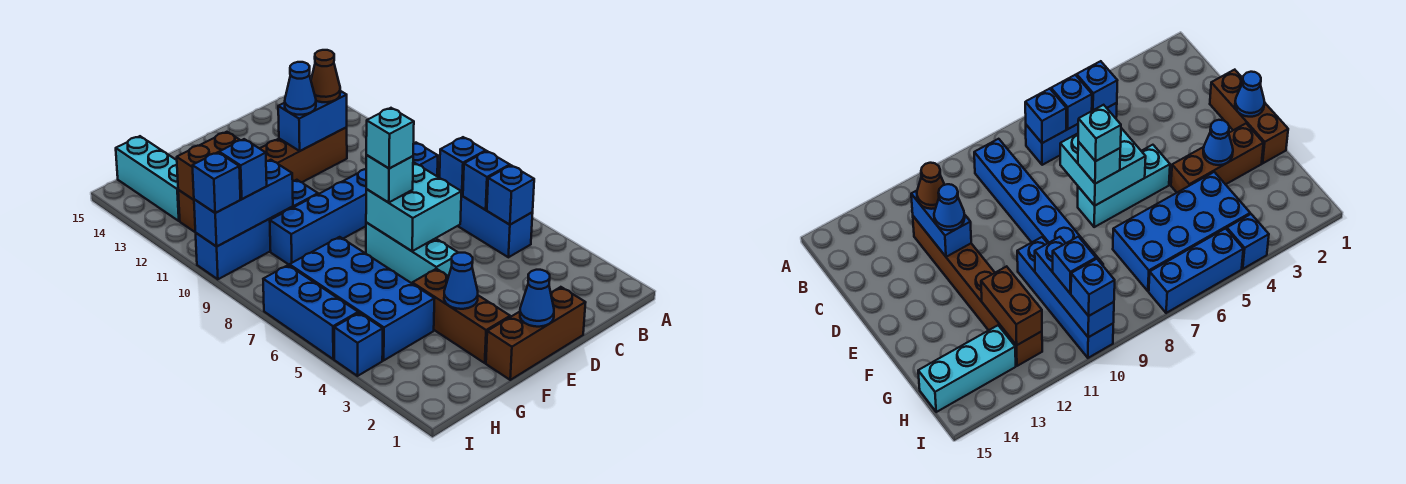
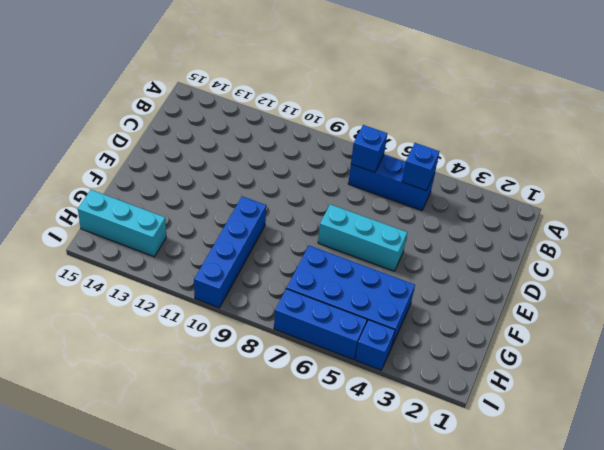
none -> blue 1x6 brick [270,143,438,265]
none -> brown 1x6 brick [178,127,347,232]
none -> brown 1x3 brick [486,287,586,380]

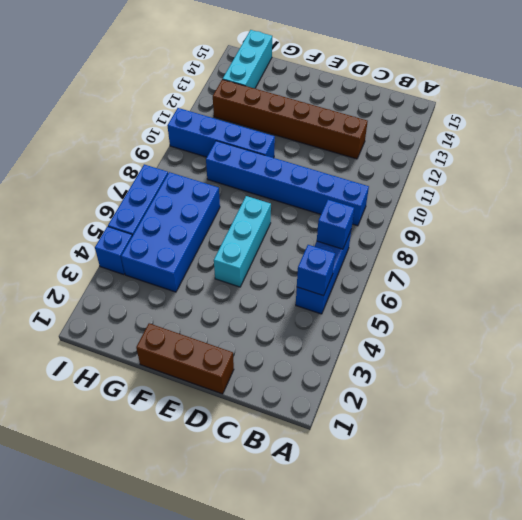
none -> brown 1x3 brick [412,269,510,363]
none -> blue 1x1 brick [463,151,510,210]
none -> blue 1x2 brick [278,91,347,151]

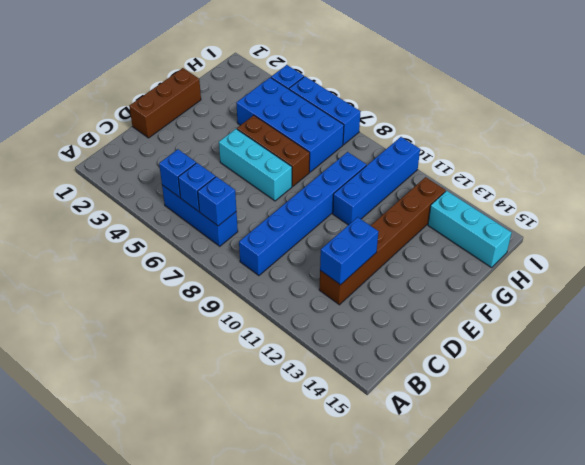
brown 1x3 brick [237,115,310,186] -> brown 1x3 brick moved to [412,269,510,363]
none -> cyan 2x2 brick [366,163,461,251]
none -> blue 1x1 cone [520,270,554,327]
none -> blue 1x1 cone [444,253,478,309]

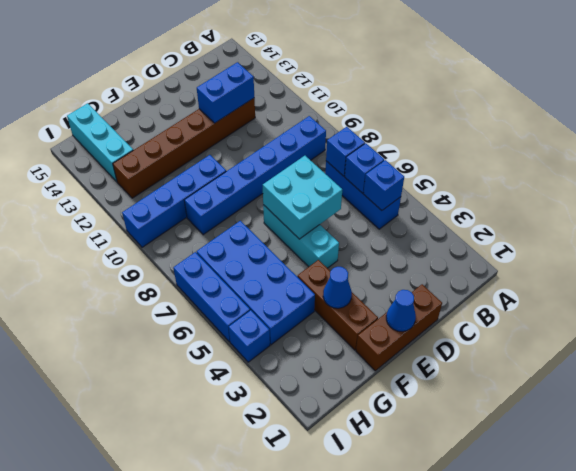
none -> blue 1x3 brick [194,160,293,247]
none -> brown 1x2 brick [177,132,239,200]
none -> brown 1x1 cone [311,50,340,102]

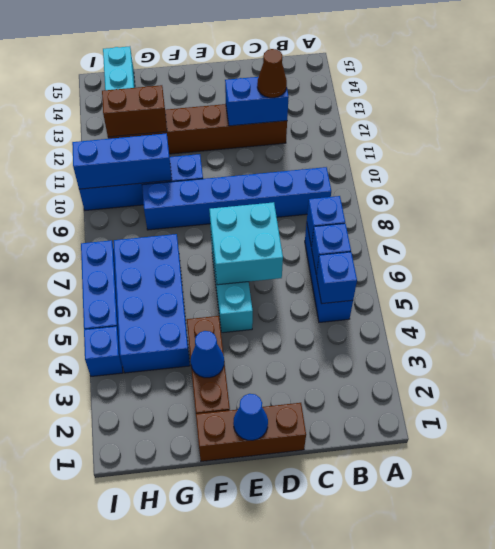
none -> blue 1x1 cone [285,62,316,115]
none -> cyan 1x1 brick [366,155,413,203]
none -> blue 1x1 brick [219,139,267,199]

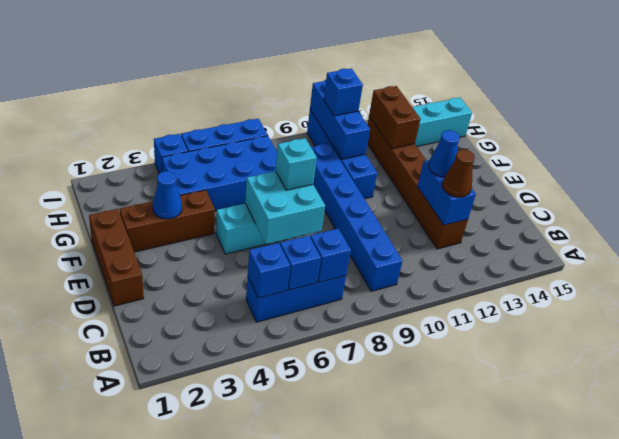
none -> blue 1x1 cone [520,270,554,327]
none -> blue 1x1 brick [192,152,240,213]
none -> cyan 1x1 brick [366,108,414,168]

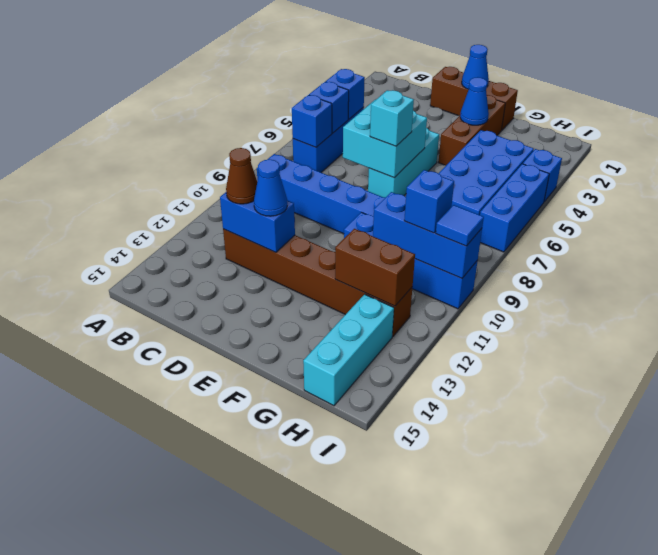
blue 1x1 tile [436,205,484,246] -> blue 1x1 brick [192,152,240,213]
none -> cyan 1x1 brick [366,108,414,168]

